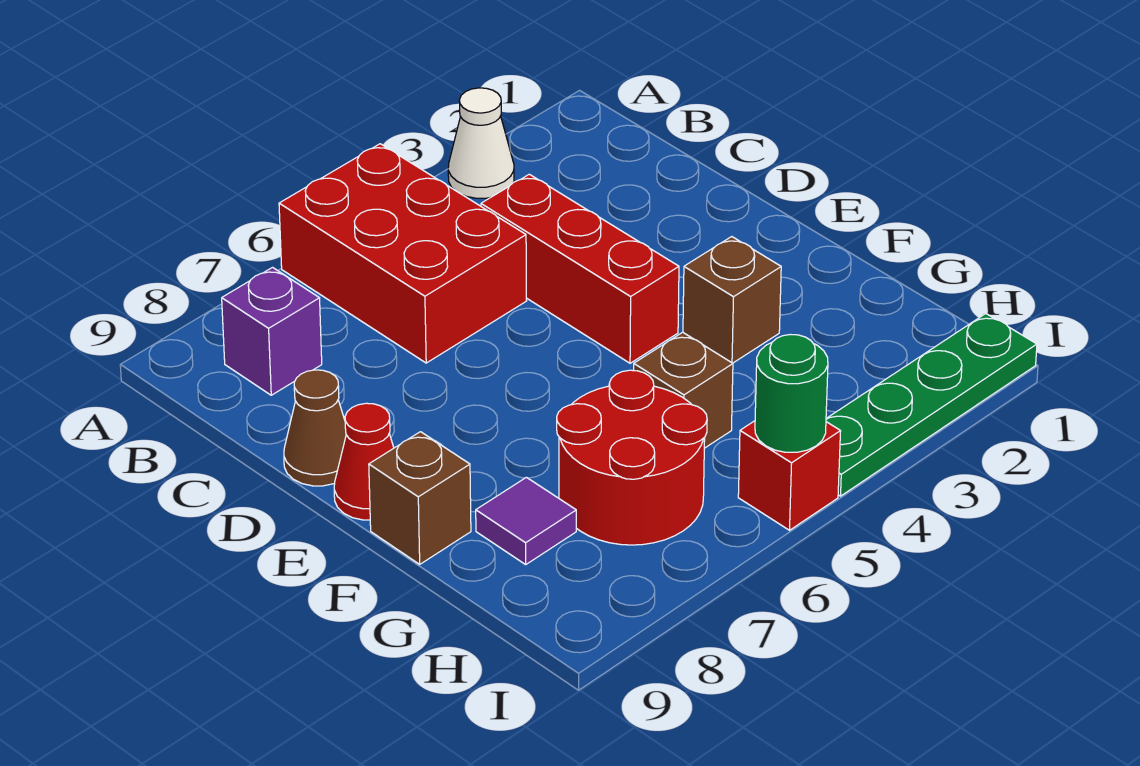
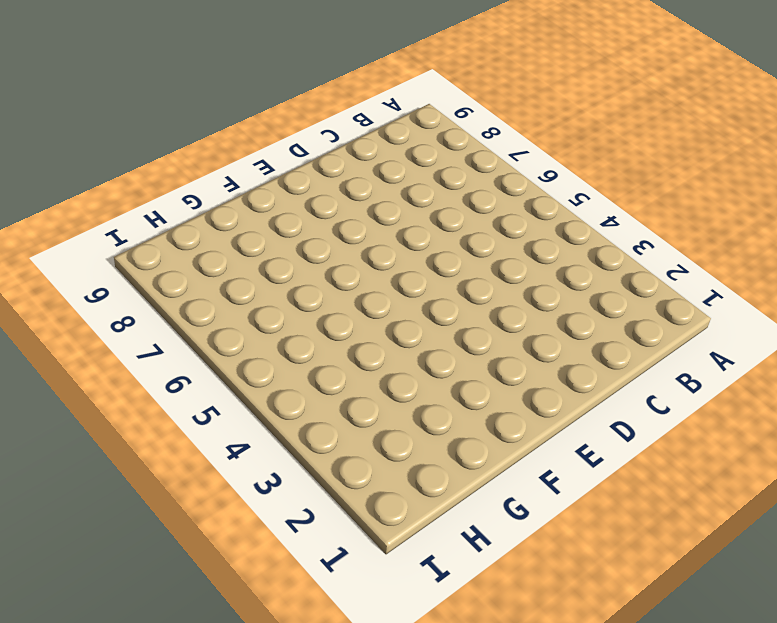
none -> white 1x1 cone [448,88,514,198]
none -> red 2x3 brick [279,144,526,363]
none -> purple 1x1 brick [222,267,322,395]

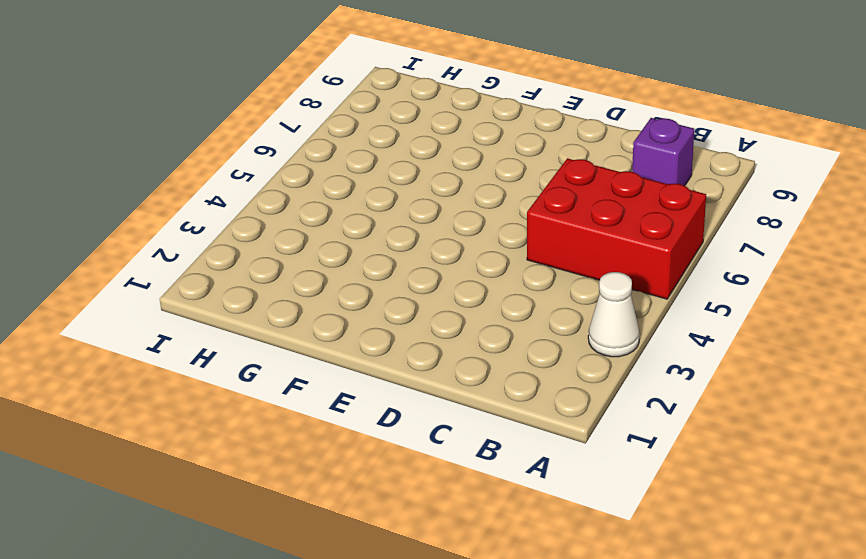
none -> red 1x3 brick [481,174,679,363]
none -> brown 1x1 cone [284,370,346,486]
none -> red 1x1 cone [334,403,394,520]

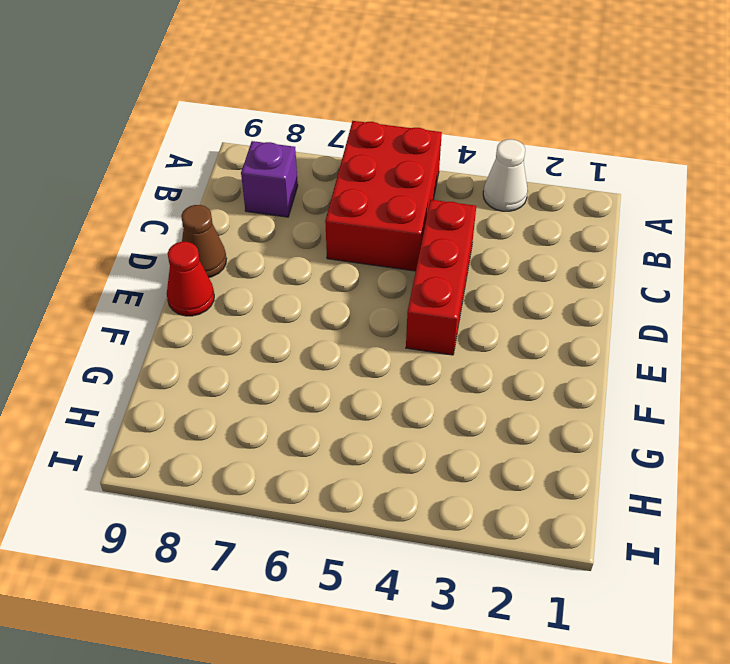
none -> brown 1x1 brick [683,237,781,363]
none -> brown 1x1 brick [369,432,471,564]
none -> brown 1x1 brick [634,332,733,448]

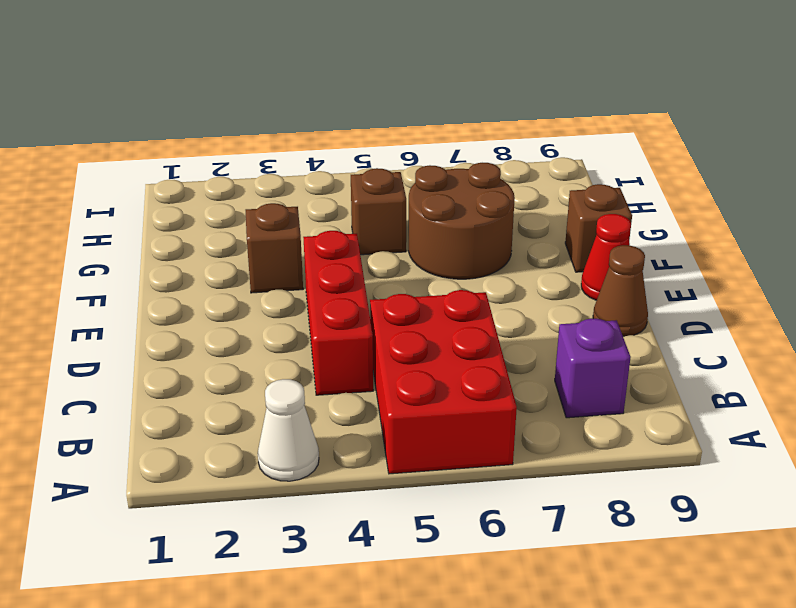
brown 2x2 round brick [409,163,515,279] -> red 2x2 round brick [557,370,707,545]
none -> purple 1x1 tile [476,477,576,564]
none -> green 1x4 plate [826,314,1037,496]
none -> red 1x1 brick [738,421,841,530]

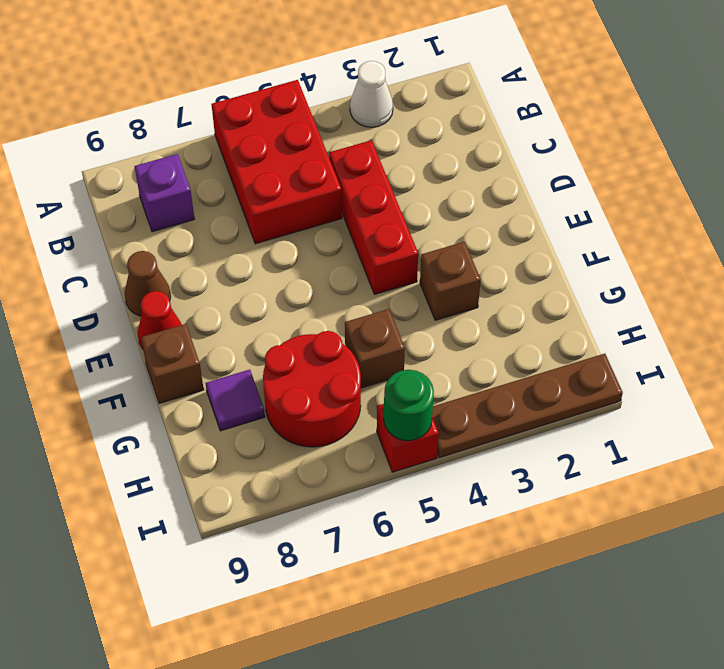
brown 1x4 plate [432,354,623,458] -> green 1x4 plate [826,314,1037,496]

